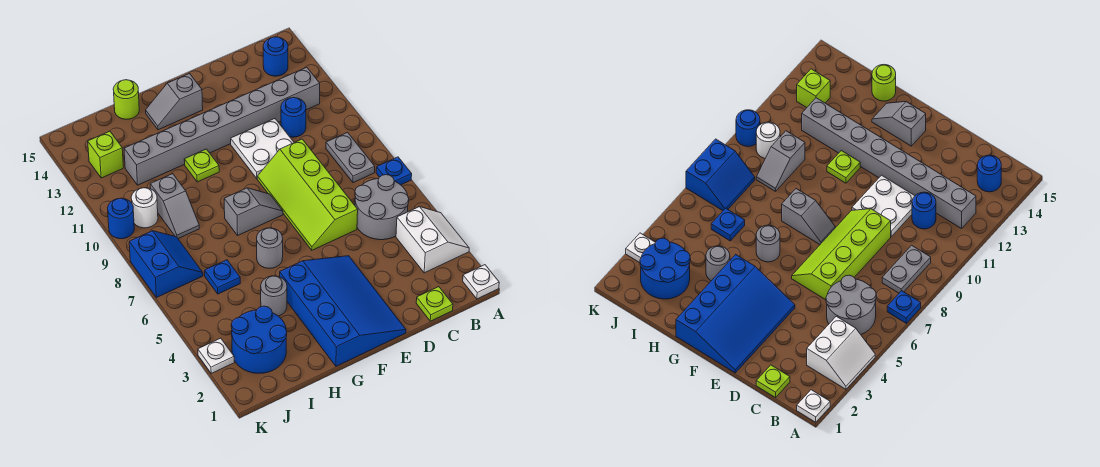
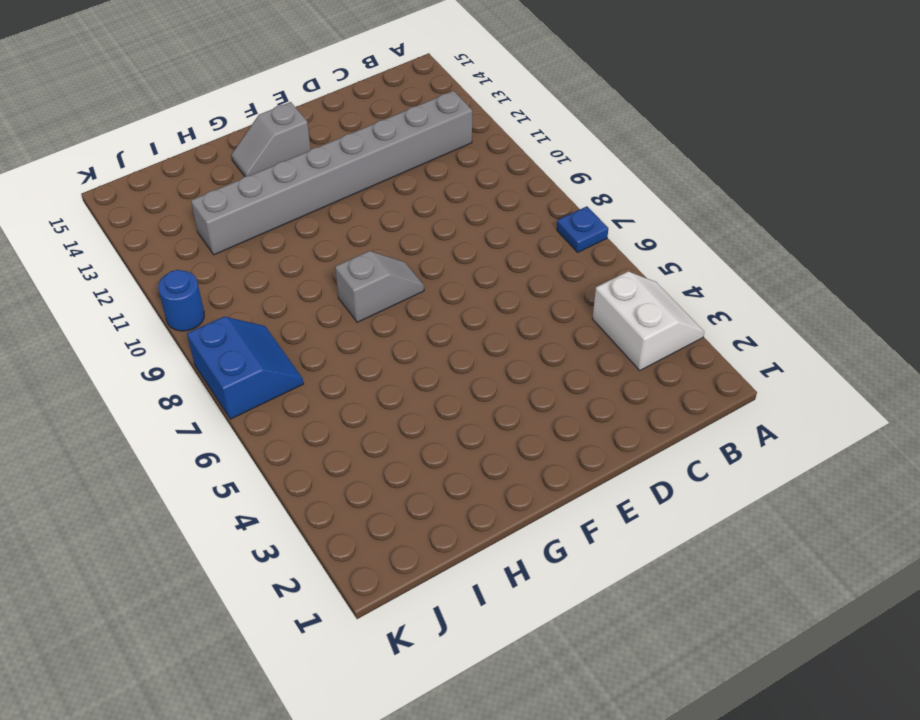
none -> white 1x1 plate [463,265,499,299]
none -> grey 2x2 round brick [355,175,409,240]
none -> grey 1x2 plate [326,132,375,183]

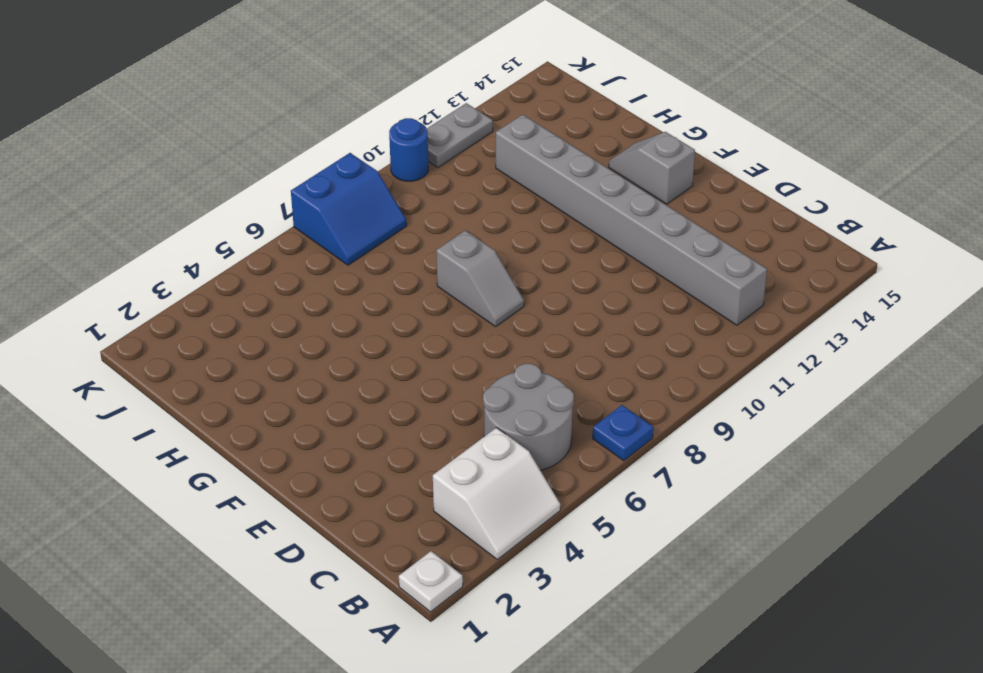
grey 1x2 plate [427,103,493,168] -> grey 1x2 plate moved to [326,132,375,183]
none -> blue 1x1 round brick [263,37,288,76]
none -> lime 1x1 plate [416,287,453,321]
none -> blue 1x1 round brick [281,98,306,137]

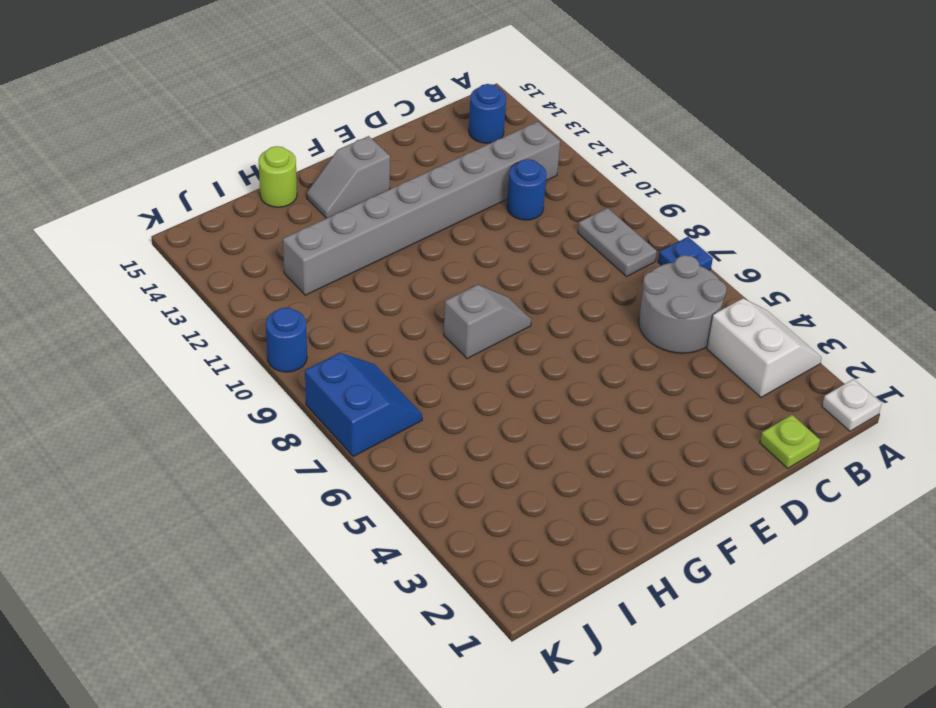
none -> lime 2x4 slope [257,139,358,250]
none -> white 2x2 plate [231,119,294,178]
none -> blue 3x4 slope [280,256,406,366]

